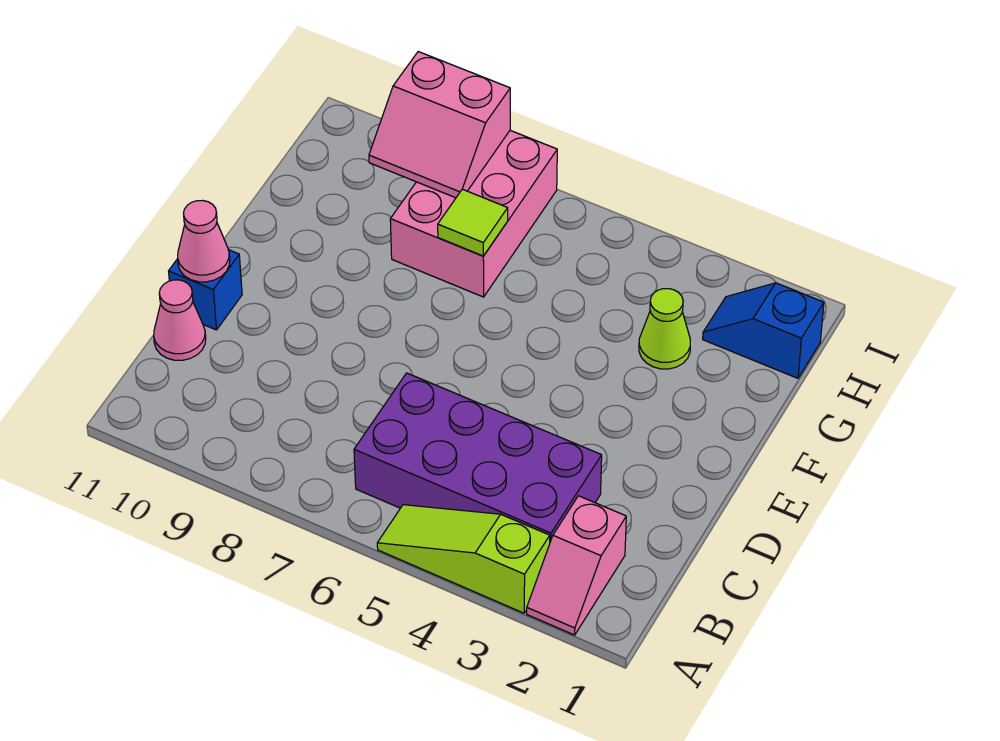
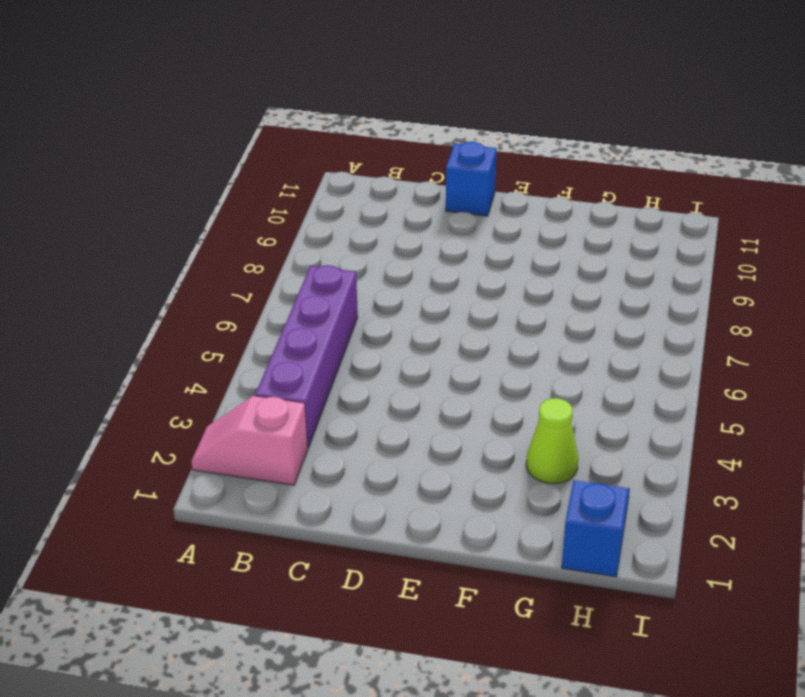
purple 1x4 brick [255,265,358,448] -> purple 2x4 brick [354,373,602,542]
none -> lime 1x3 slope [377,505,550,613]
none -> pink 1x1 cone [154,280,206,360]

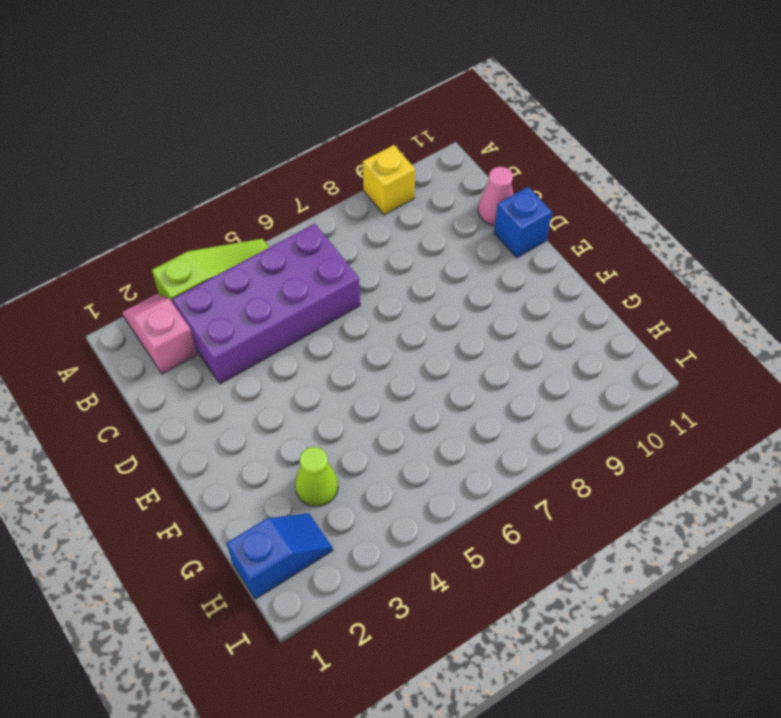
yellow 1x1 brick [363,145,415,215] -> none
none -> pink 2x3 brick [390,130,557,297]
none -> pink 1x1 cone [178,200,230,282]

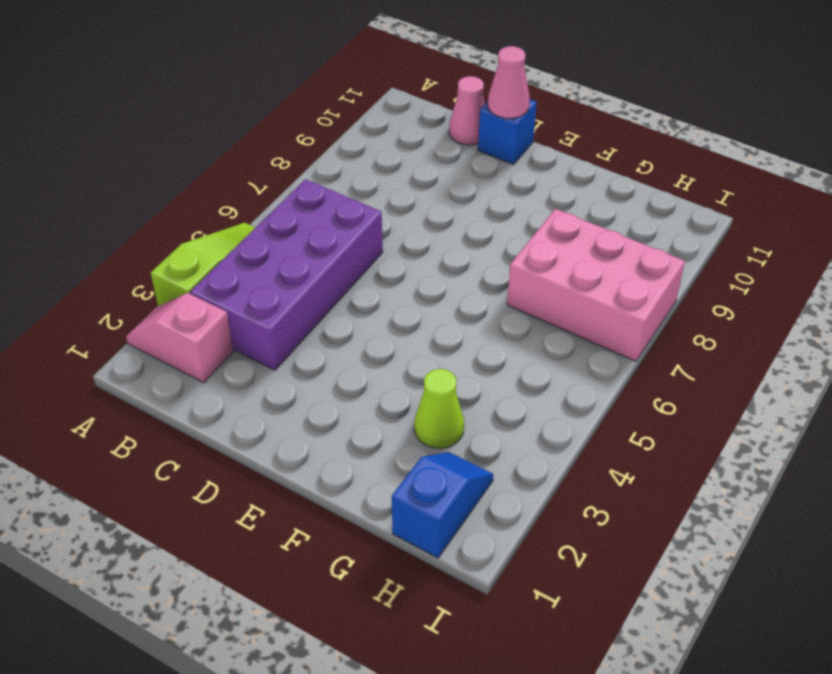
none -> lime 1x1 tile [438,189,508,256]
none -> pink 2x2 slope [369,52,510,198]

